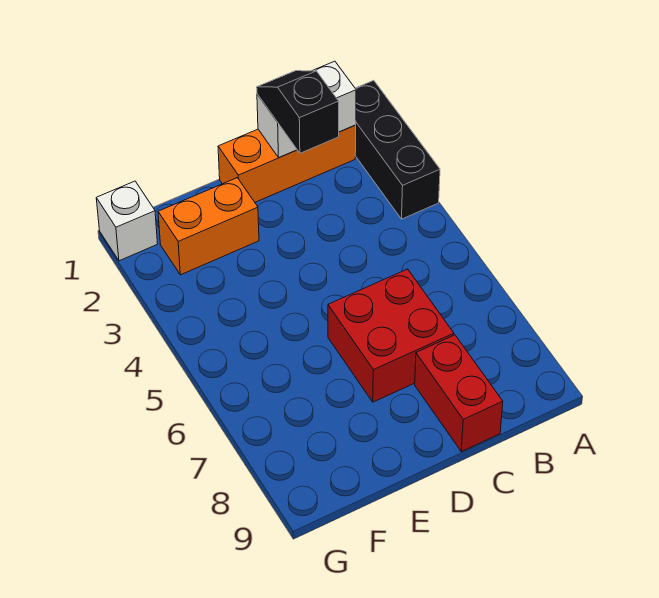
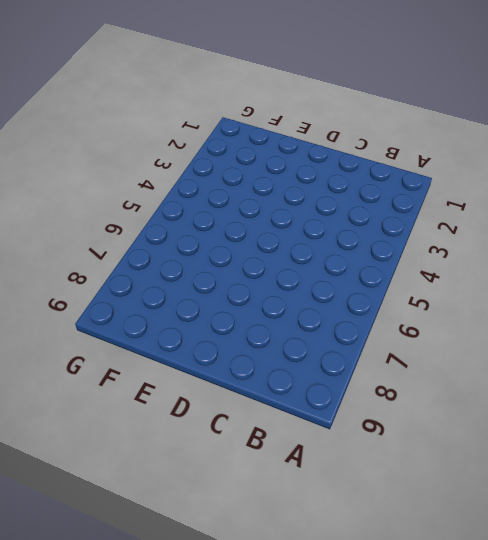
none -> black 1x3 brick [355,80,440,219]
none -> orange 1x3 brick [218,125,356,202]

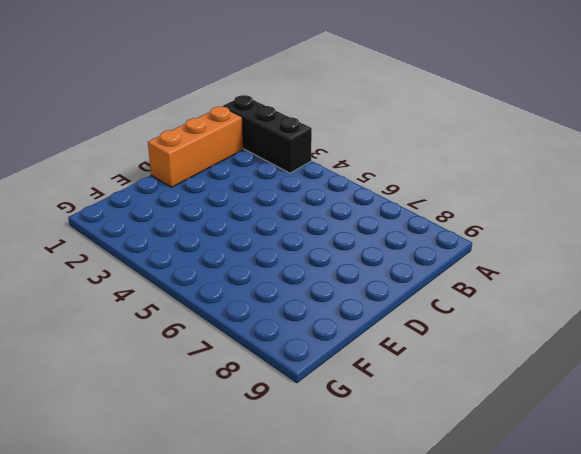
none -> red 2x2 brick [328,269,454,402]
none -> red 1x2 brick [415,335,503,452]

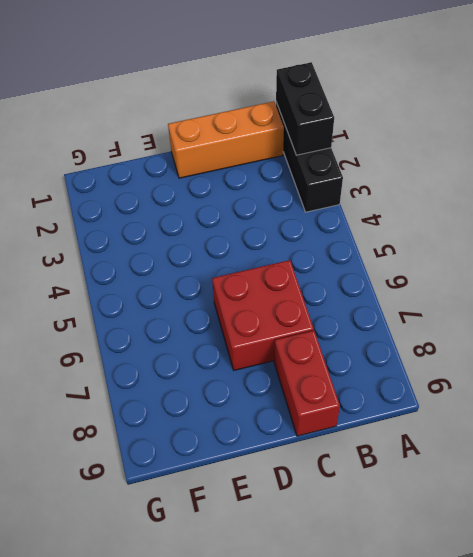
black 1x2 brick [276,62,334,155] -> none
none -> orange 1x2 brick [158,178,259,275]
none -> white 1x1 brick [96,181,158,261]

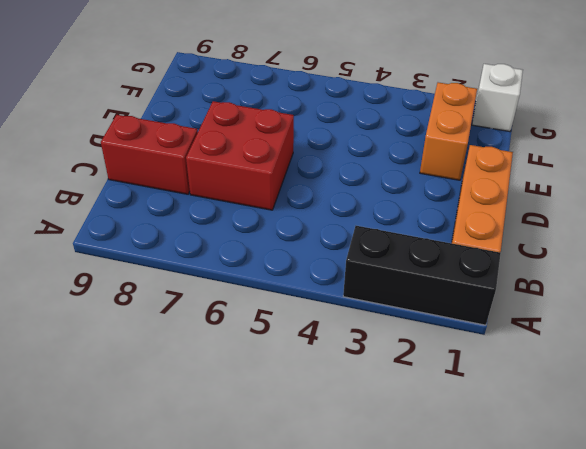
none -> white 1x2 brick [257,61,356,158]
none -> black 1x2 slope [257,71,339,153]

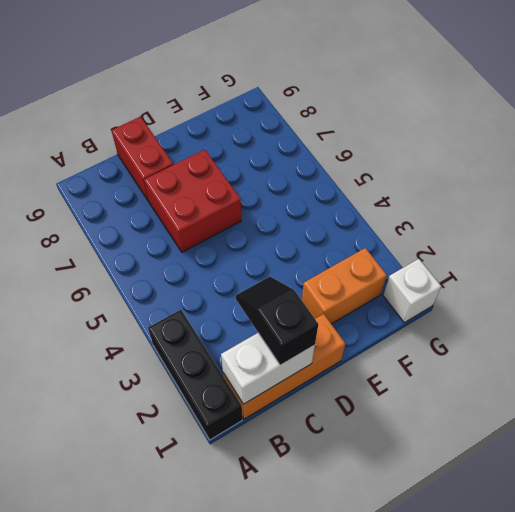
black 1x2 slope [236,277,318,365] -> black 1x2 slope turned to [257,71,339,153]

